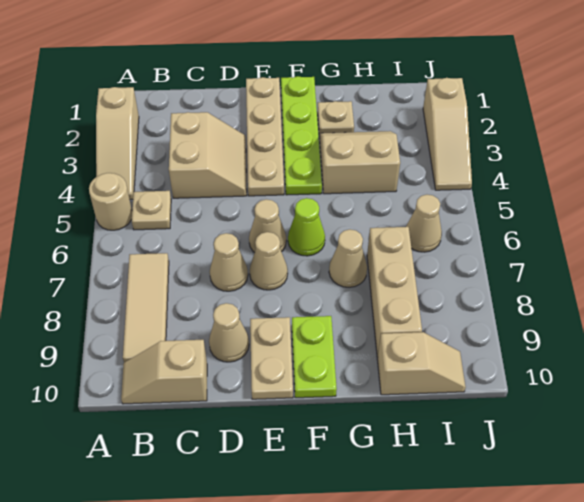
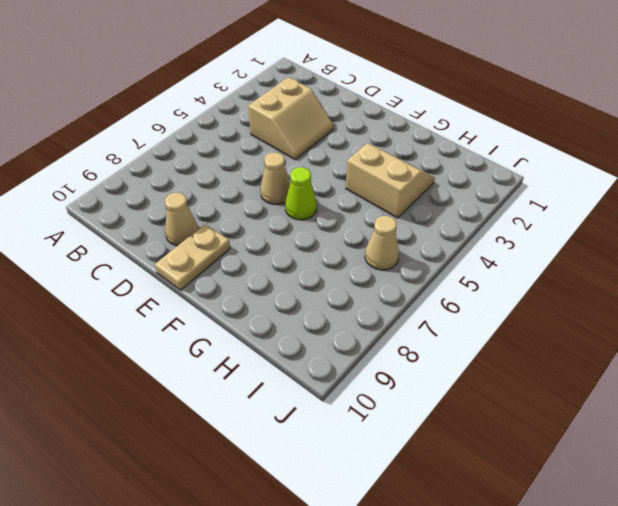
none -> tan 1x3 slope [96,87,139,200]
none -> tan 1x1 round brick [89,173,132,230]
none -> tan 1x1 plate [132,191,171,230]

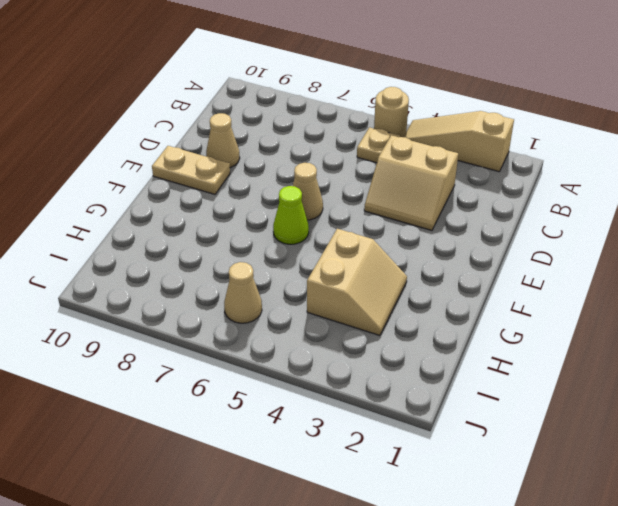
none -> tan 1x3 tile [123,253,169,362]
none -> tan 1x2 slope [121,340,207,404]
none -> tan 1x1 cone [210,233,248,291]

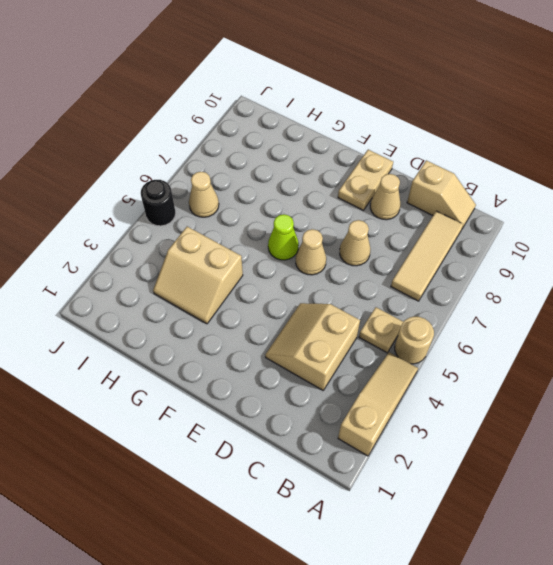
black 1x1 round brick [141,180,176,226] -> none
none -> tan 1x4 plate [246,77,284,196]
none -> tan 1x1 cone [250,232,288,290]
none -> lime 1x4 plate [281,76,322,195]

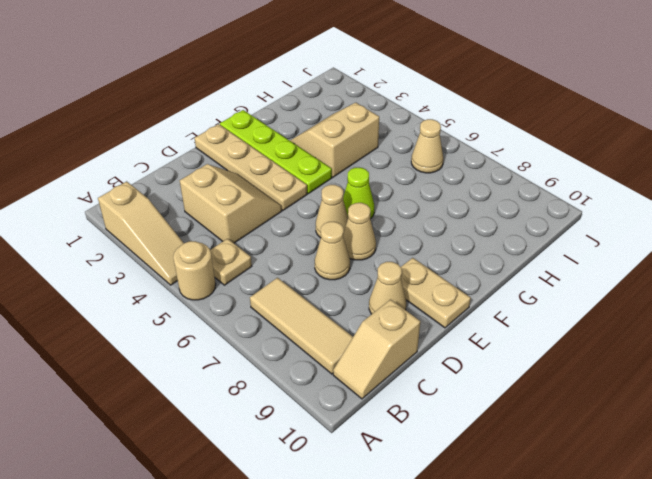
none -> lime 1x2 plate [292,316,337,398]
none -> tan 1x1 plate [318,101,354,137]
none -> tan 1x1 cone [329,229,367,287]

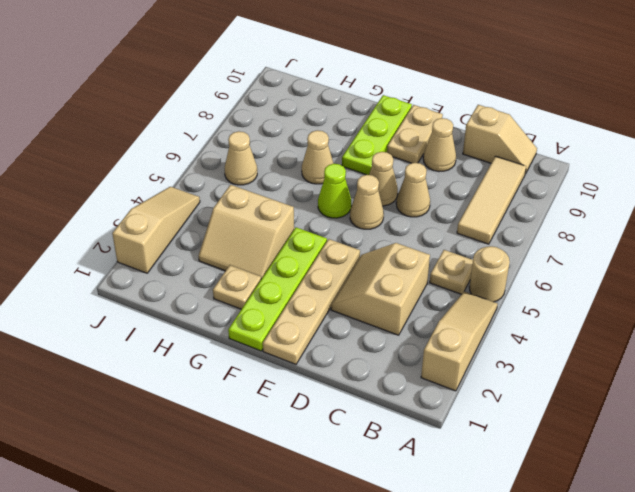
lime 1x3 plate [342,95,412,175] -> lime 1x2 plate [292,316,337,398]
none -> tan 1x3 brick [367,227,422,357]
none -> tan 1x2 slope [377,332,466,395]

